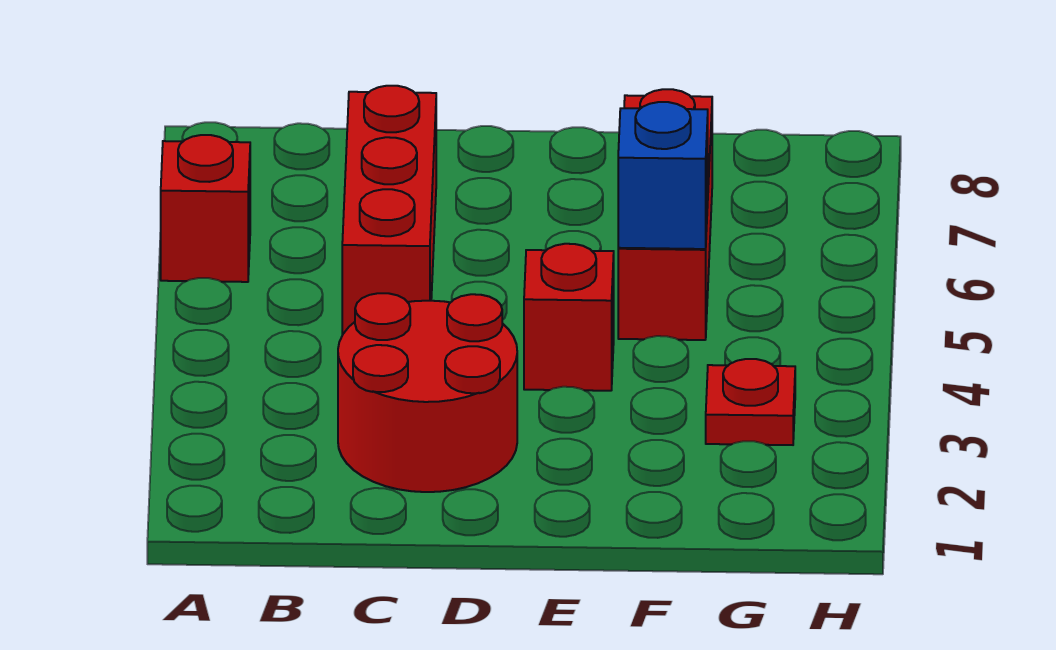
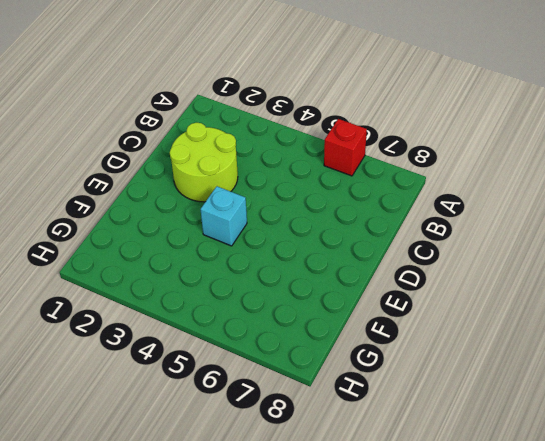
lime 2x2 round brick [170,122,238,202] -> red 2x2 round brick [338,293,517,492]
cyan 1x1 brick [200,186,247,246] -> red 1x1 brick [524,244,614,391]
none -> red 1x3 brick [342,86,436,335]
none -> red 1x3 brick [618,89,712,340]

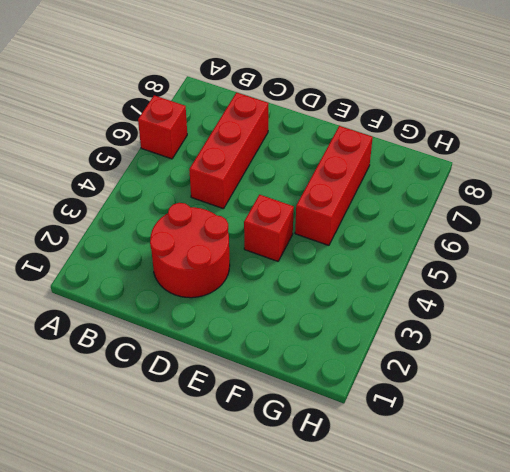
none -> red 1x1 plate [706,359,795,445]
none -> blue 1x1 brick [618,102,708,249]

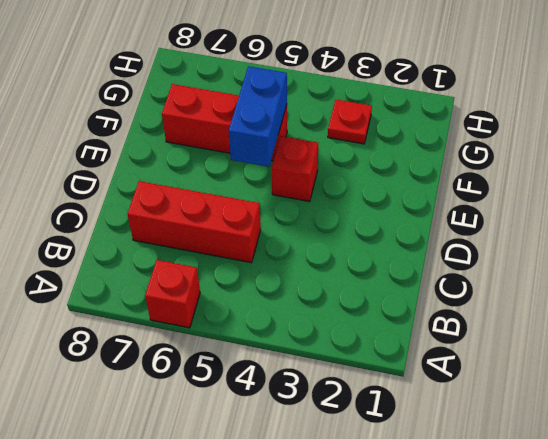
blue 1x2 brick [229,66,287,167] -> blue 1x1 brick [618,102,708,249]
none -> red 2x2 round brick [338,293,517,492]

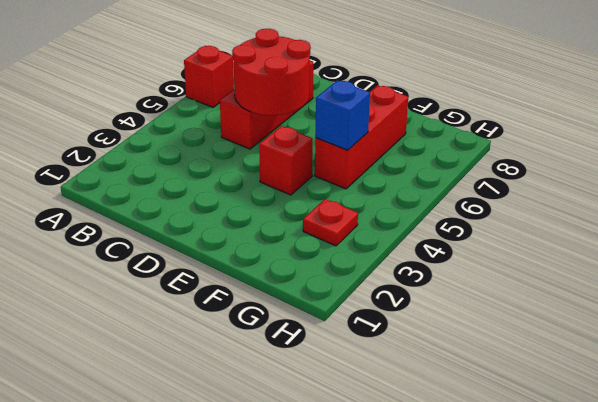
red 2x2 round brick [232,29,311,115] -> red 2x2 round brick moved to [338,293,517,492]

